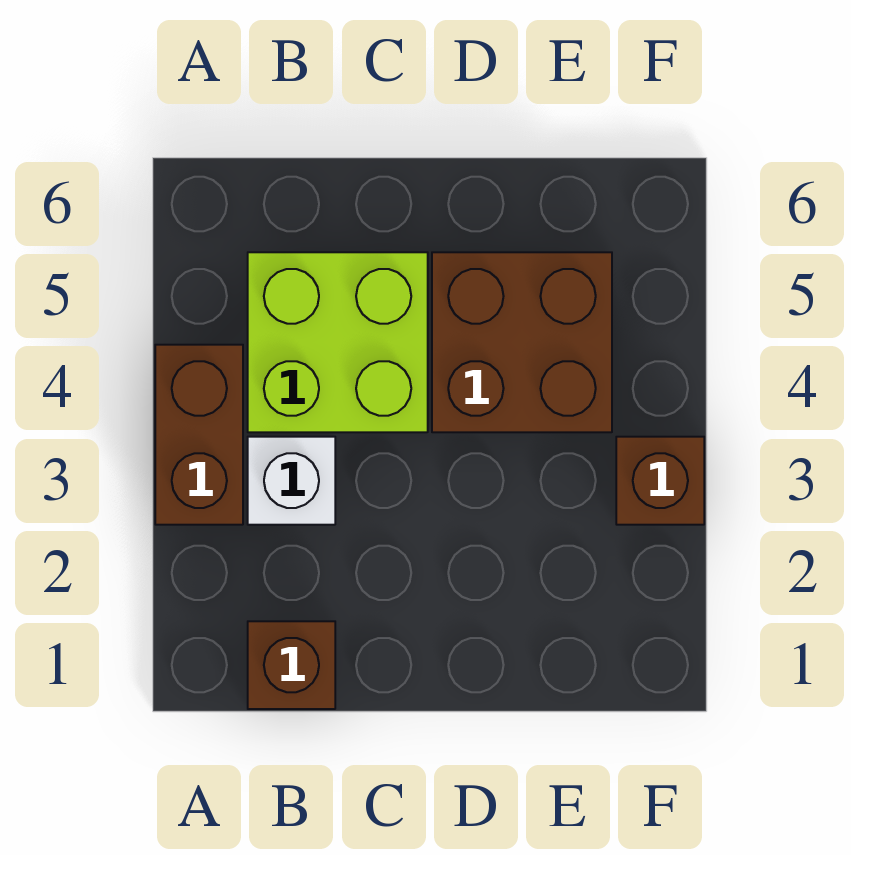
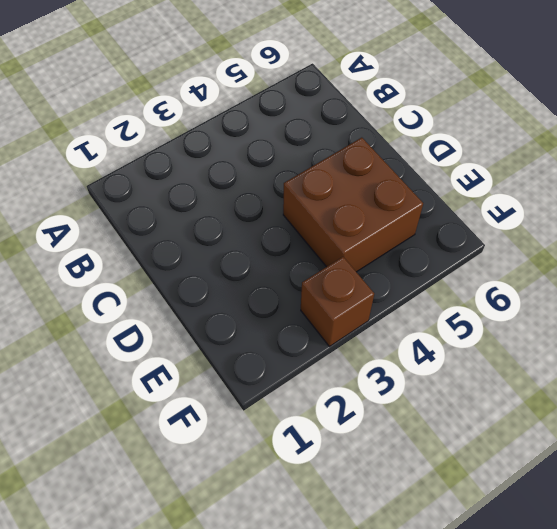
none -> brown 1x2 brick [155,345,243,525]
none -> brown 1x1 brick [248,621,335,709]

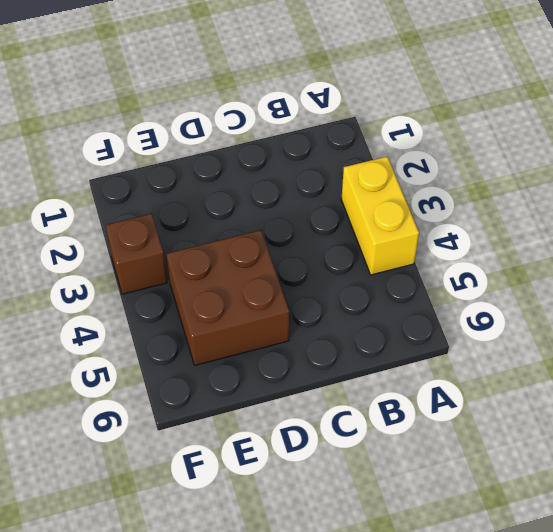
yellow 1x2 brick [341,157,419,275] -> brown 1x2 brick [155,345,243,525]
none -> brown 1x1 brick [248,621,335,709]
none -> white 1x1 brick [248,437,335,525]

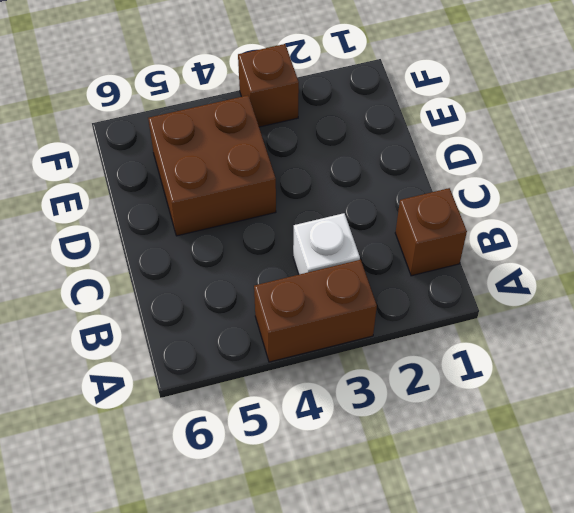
none -> lime 2x2 brick [248,252,428,432]

